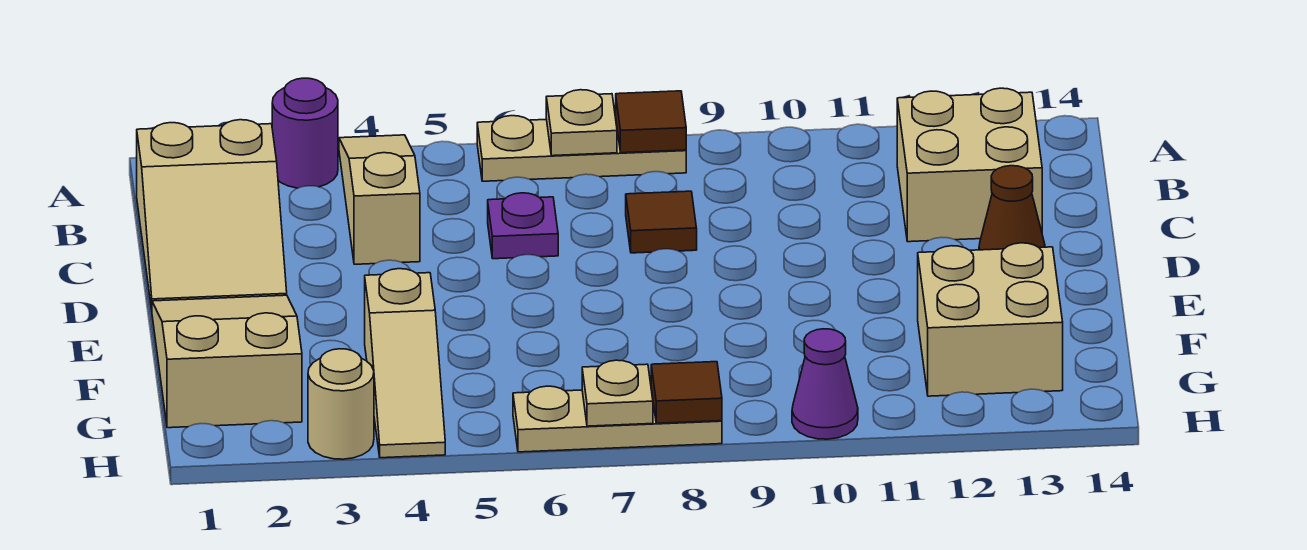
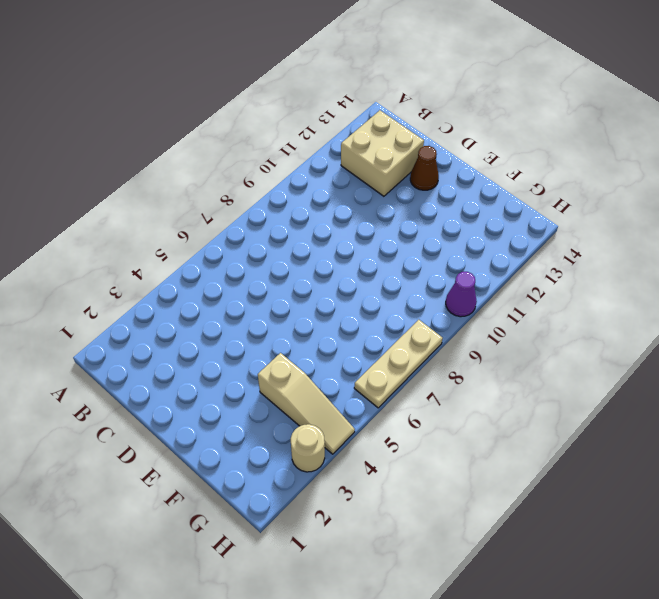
none -> purple 1x1 round brick [272,78,338,188]
none -> tan 1x3 slope [339,135,420,264]
none -> tan 1x3 plate [477,116,686,181]

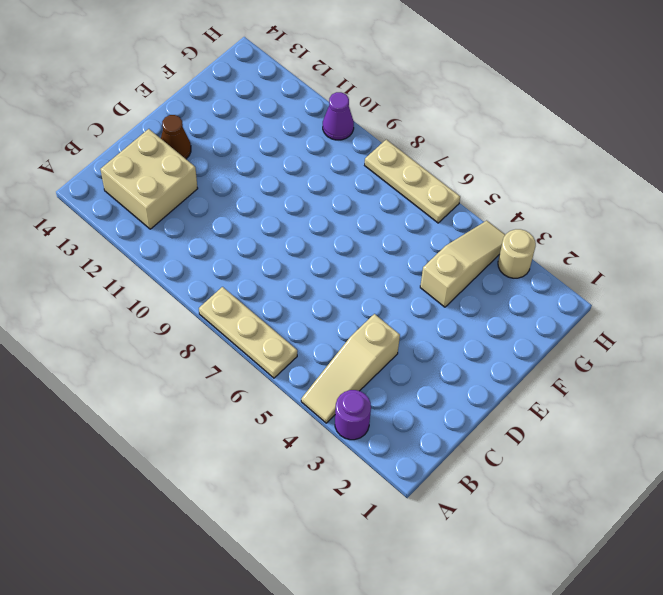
none -> tan 2x3 slope [137,120,287,309]
none -> purple 1x1 plate [488,193,558,259]
none -> brown 1x1 tile [626,191,697,253]

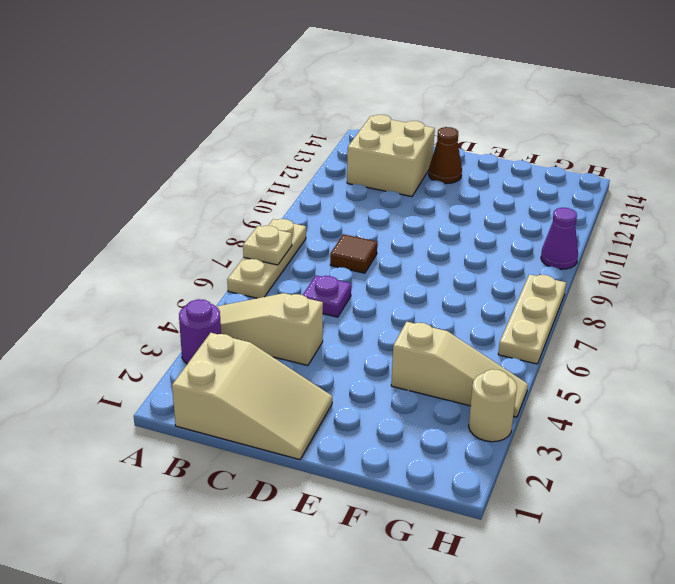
none -> tan 2x3 slope [152,295,302,428]
none -> tan 2x2 brick [918,243,1063,396]
none -> brown 1x1 tile [615,91,686,153]

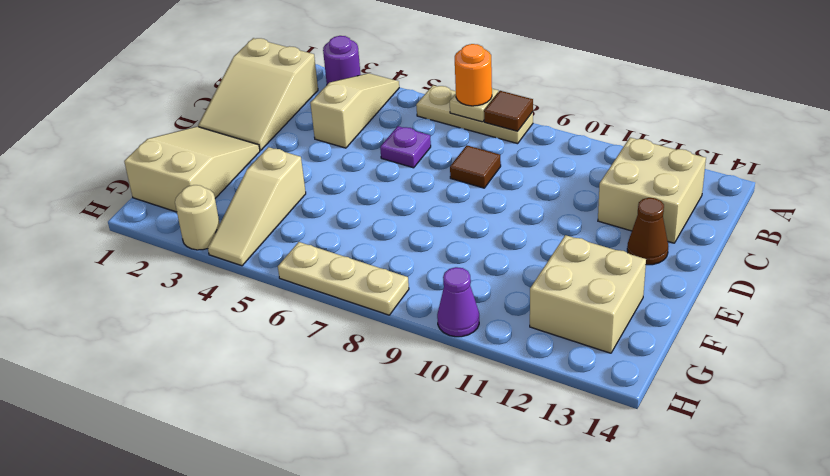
orange 1x1 round brick [455,44,492,106] -> none
none -> tan 1x1 plate [582,360,653,426]
none -> brown 1x1 tile [651,362,722,423]

